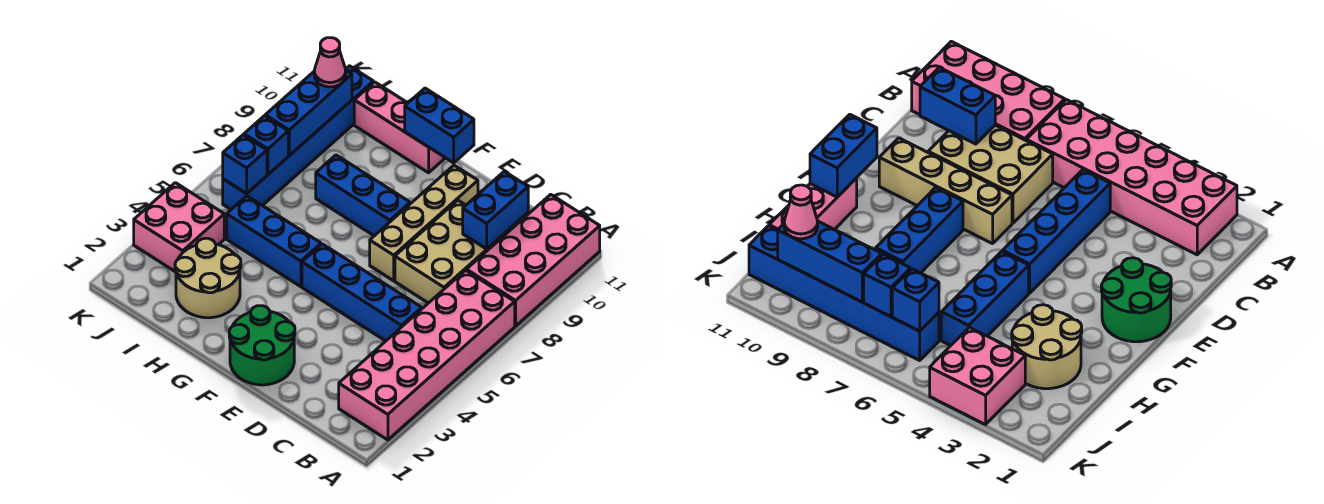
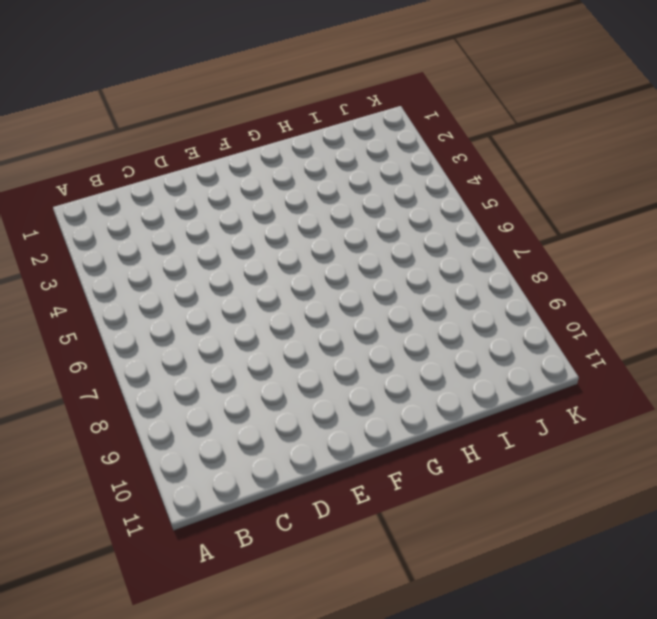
none -> pink 2x6 brick [339,270,515,440]
none -> pink 2x4 brick [467,194,600,326]
none -> blue 1x4 brick [302,244,422,341]

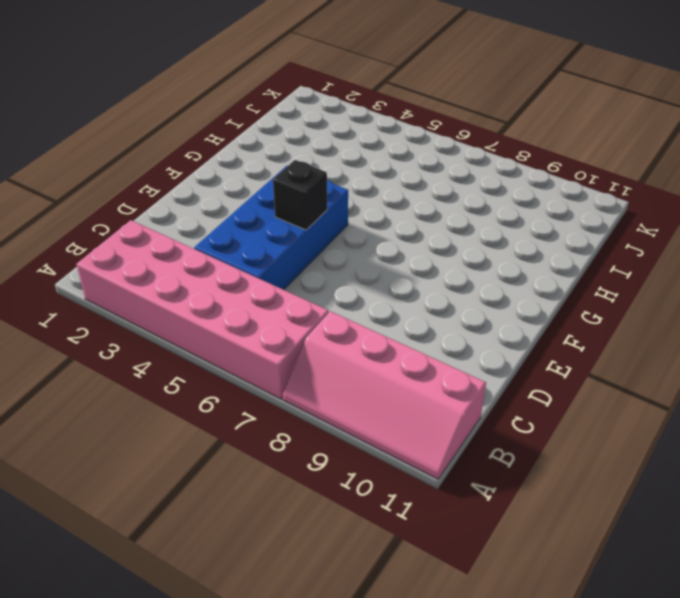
pink 2x4 slope [283,311,486,479] -> pink 2x4 brick [467,194,600,326]
blue 2x4 brick [194,166,348,290] -> blue 1x4 brick [302,244,422,341]
black 1x1 brick [273,160,327,230] -> none
none -> tan 2x3 brick [395,200,507,303]
none -> green 2x2 round brick [229,306,295,385]
none -> tan 1x4 brick [370,165,478,281]

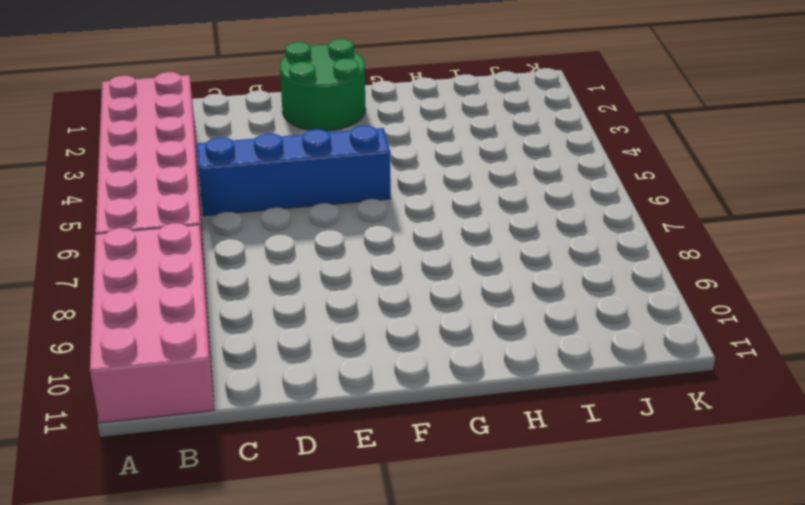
none -> tan 2x3 brick [395,200,507,303]
none -> tan 1x4 brick [370,165,478,281]
none -> blue 1x3 brick [316,155,410,236]

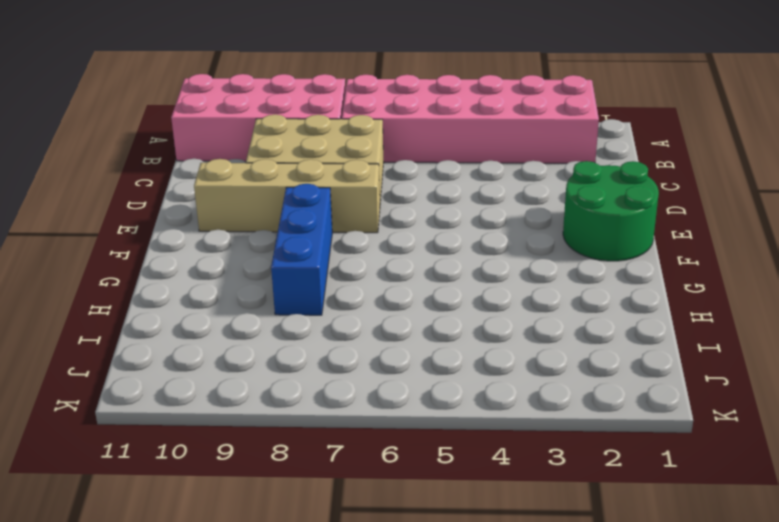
none -> blue 1x4 brick [302,244,422,341]
none -> blue 1x3 brick [227,196,321,287]
none -> pink 1x3 brick [354,82,445,173]

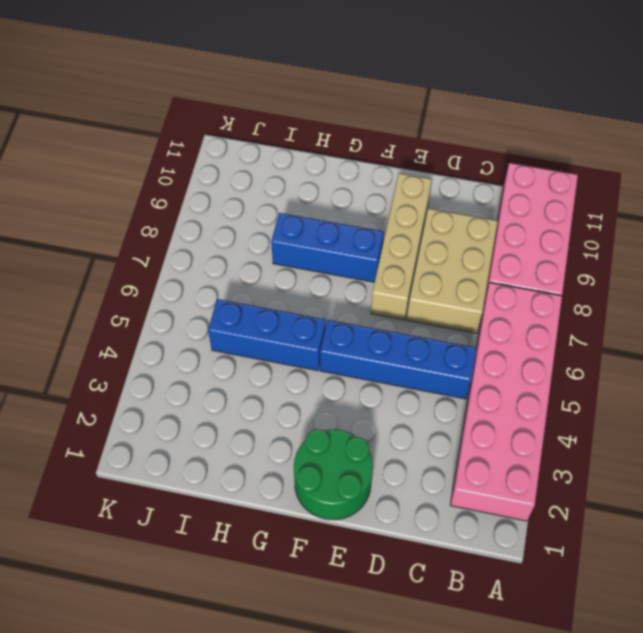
none -> pink 1x3 brick [354,82,445,173]
none -> tan 2x2 round brick [175,238,241,318]
none -> pink 2x2 brick [134,183,224,271]

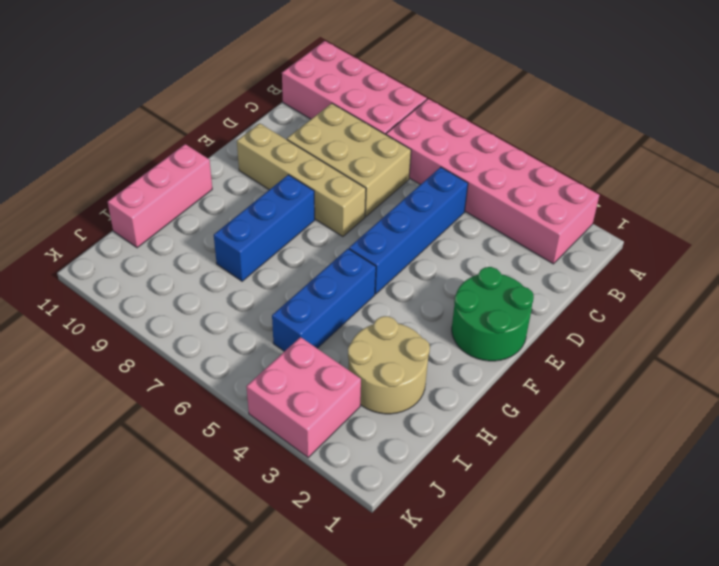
none -> blue 1x6 brick [223,66,373,209]
none -> blue 1x2 brick [463,171,528,249]
none -> blue 1x2 brick [405,88,474,163]

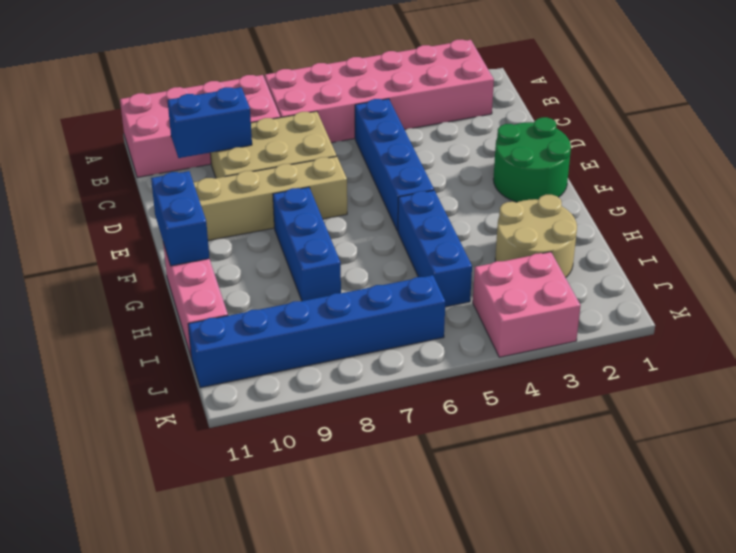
none -> blue 1x1 brick [223,135,267,194]
none -> blue 1x1 brick [244,116,288,174]
none -> blue 1x3 brick [265,70,352,156]

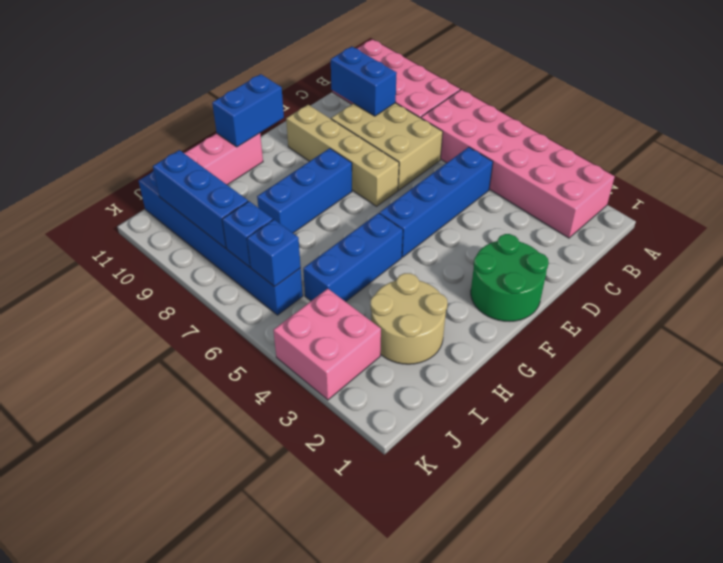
none -> pink 1x1 cone [314,38,346,87]

